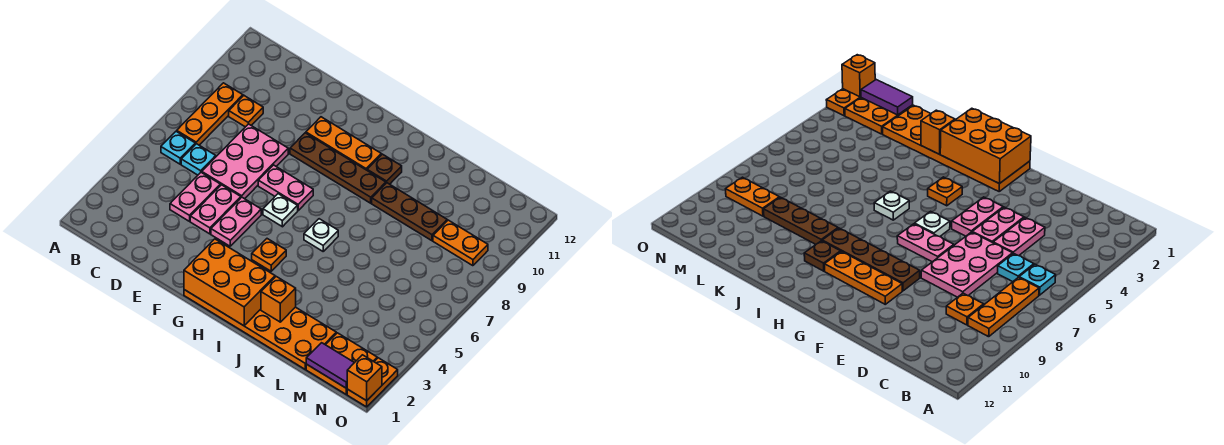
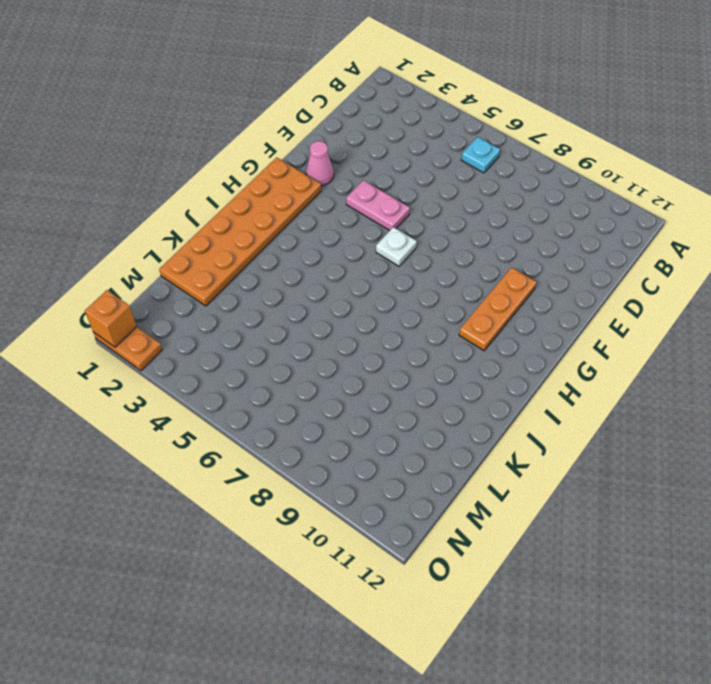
pink 1x1 cone [306,141,334,186] -> none
none -> orange 1x3 plate [177,83,243,145]
none -> cyan 1x1 plate [181,144,216,175]
none -> orange 1x1 plate [229,96,263,127]

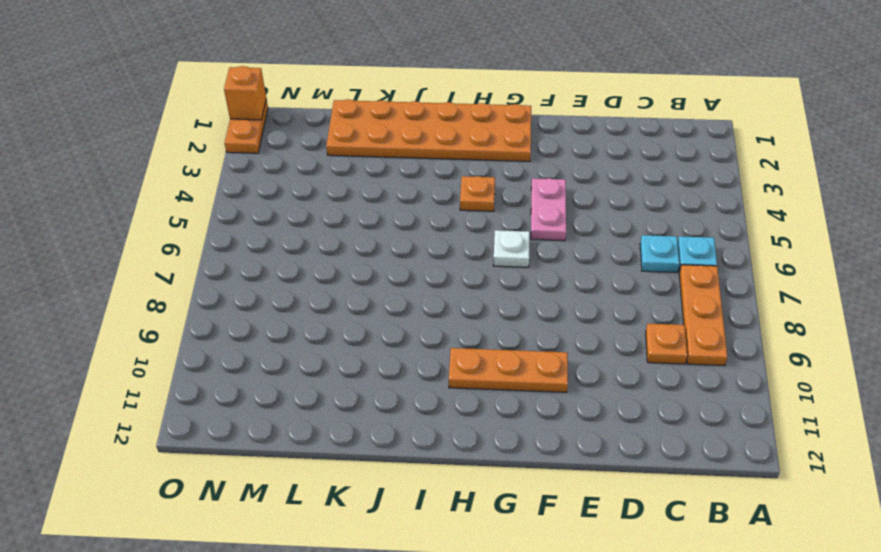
none -> pink 1x2 plate [170,172,220,221]
none -> pink 2x3 plate [202,124,288,199]
none -> pink 1x2 plate [190,185,241,234]

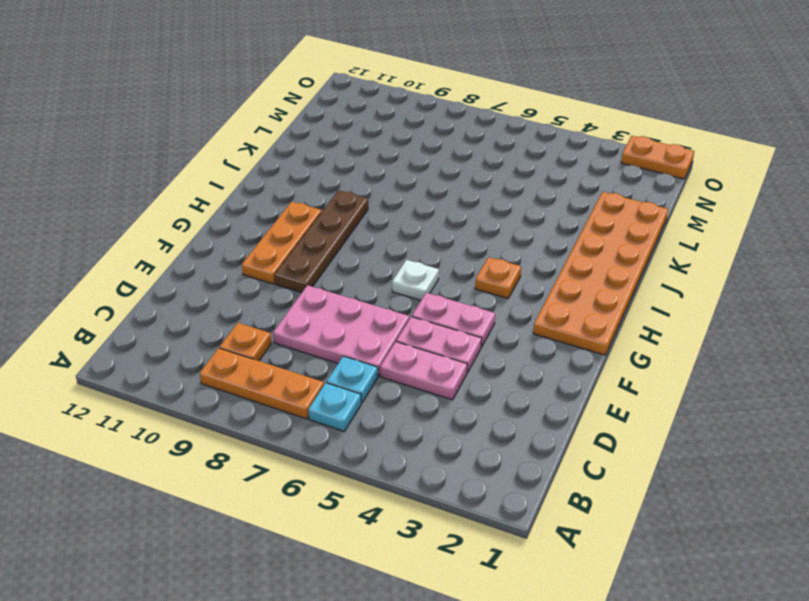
none -> pink 1x2 plate [258,165,313,210]
none -> white 1x1 plate [304,219,338,251]
none -> brown 1x1 plate [367,154,402,184]

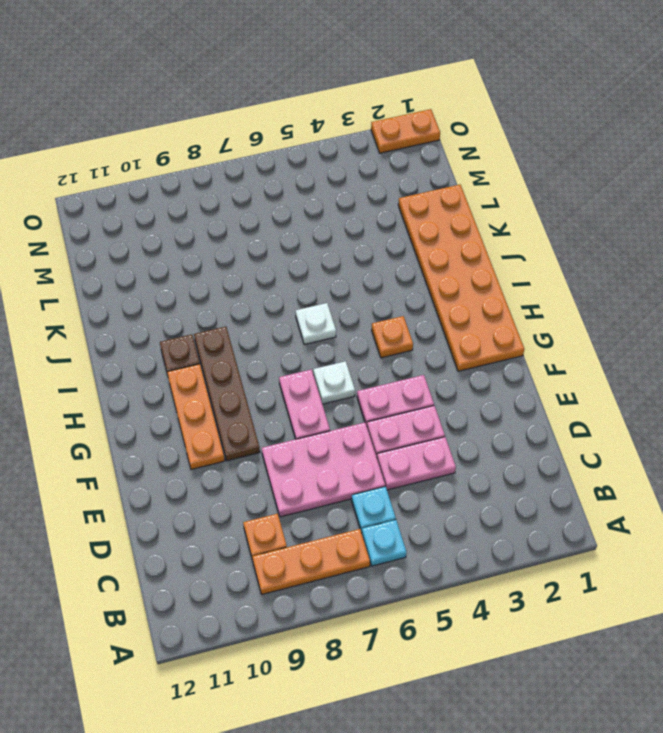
none -> brown 1x3 plate [372,183,447,241]
none -> orange 2x2 plate [306,333,377,394]
none -> orange 1x2 plate [433,220,488,266]

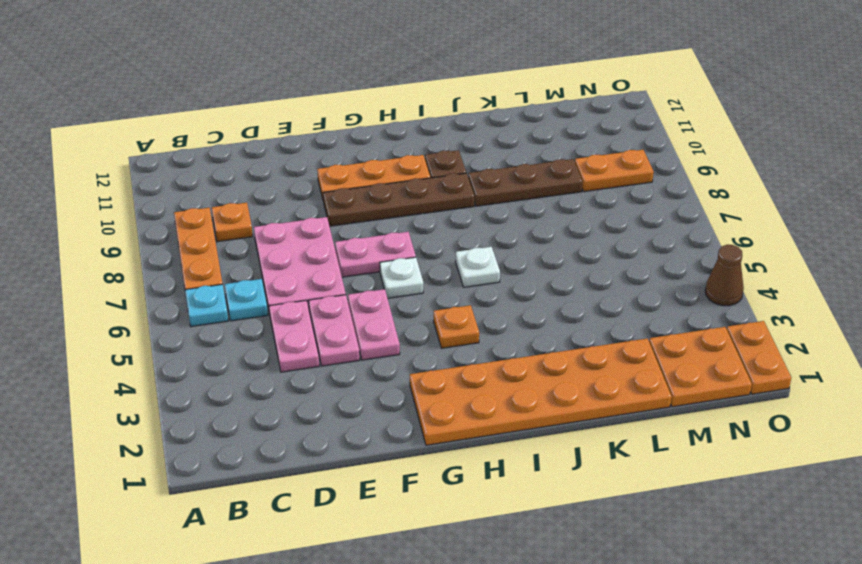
brown 1x1 cone [705,245,744,306] -> none
none -> orange 2x3 brick [184,239,275,326]
none -> orange 1x1 brick [261,277,296,322]
none -> purple 1x2 tile [306,343,354,388]

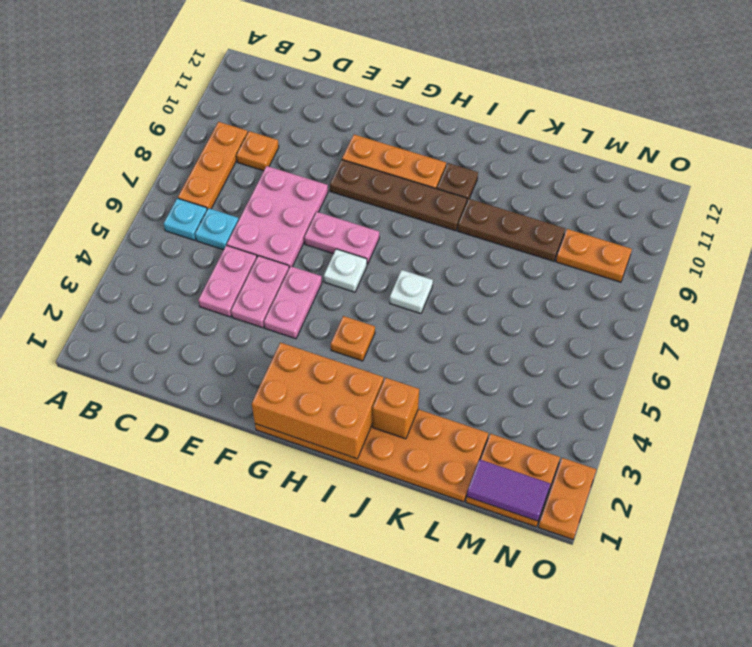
none -> orange 1x1 brick [347,355,382,401]

